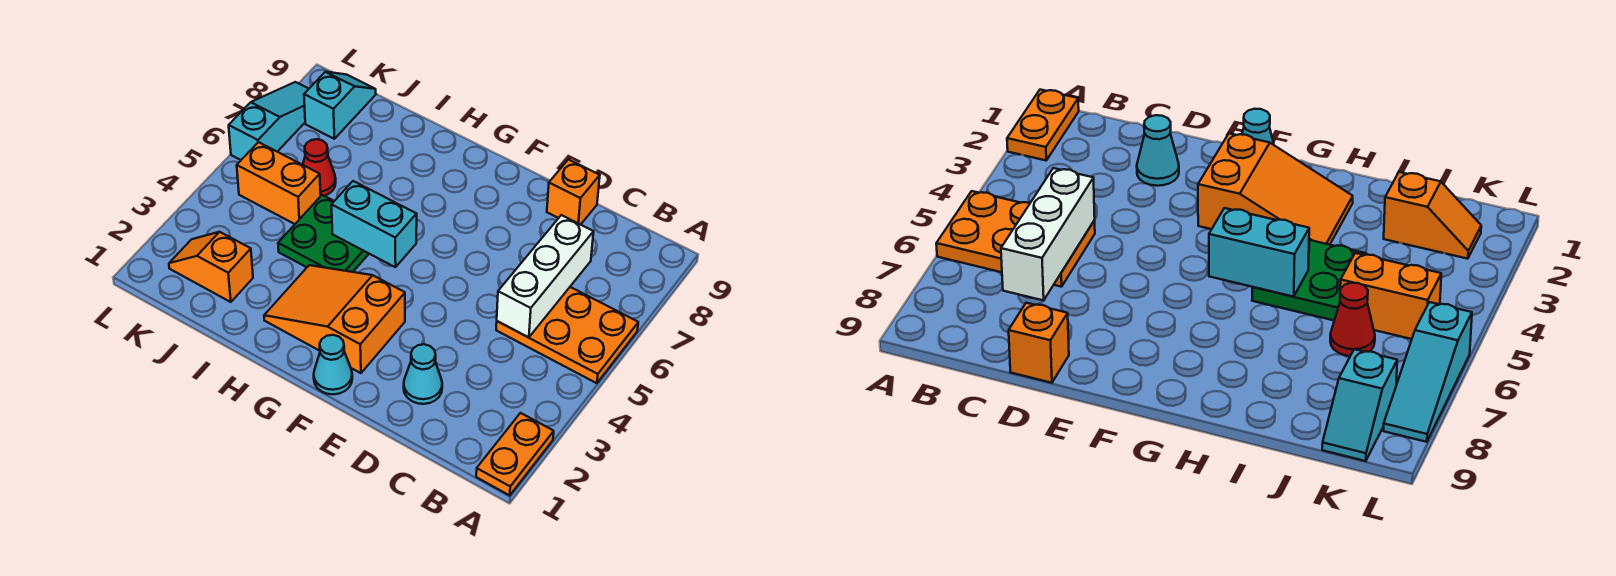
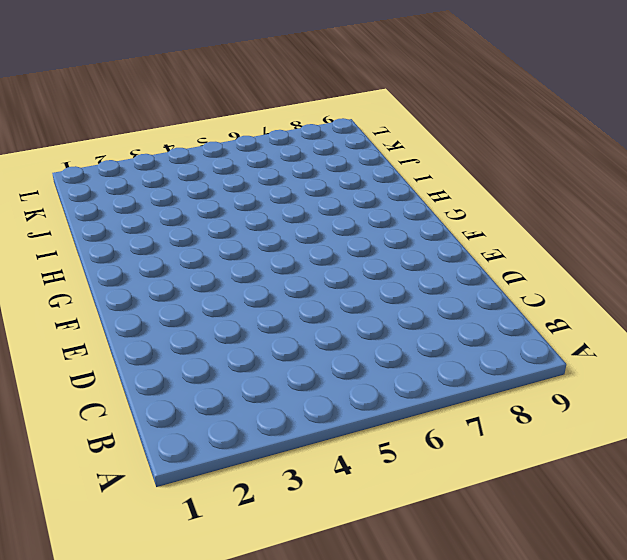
none -> orange 1x2 plate [476,413,554,495]
none -> orange 2x3 plate [496,287,638,383]
none -> cyan 1x1 cone [404,344,442,404]

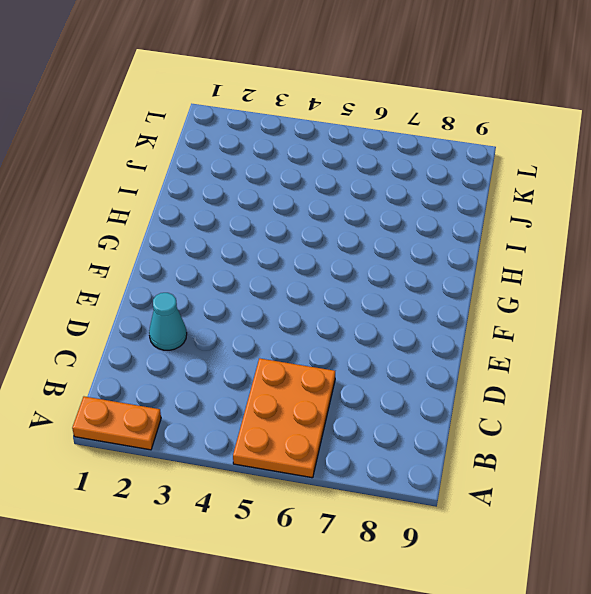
none -> orange 1x1 brick [547,160,600,225]
none -> cyan 1x1 cone [314,335,352,394]
none -> orange 2x3 slope [264,265,405,373]

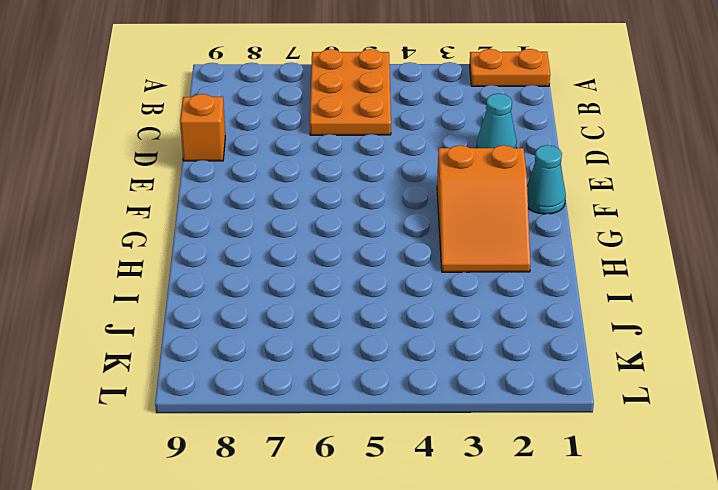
none -> green 2x2 plate [278,195,369,272]
none -> orange 1x2 slope [169,232,253,302]
none -> orange 1x2 brick [237,142,321,224]

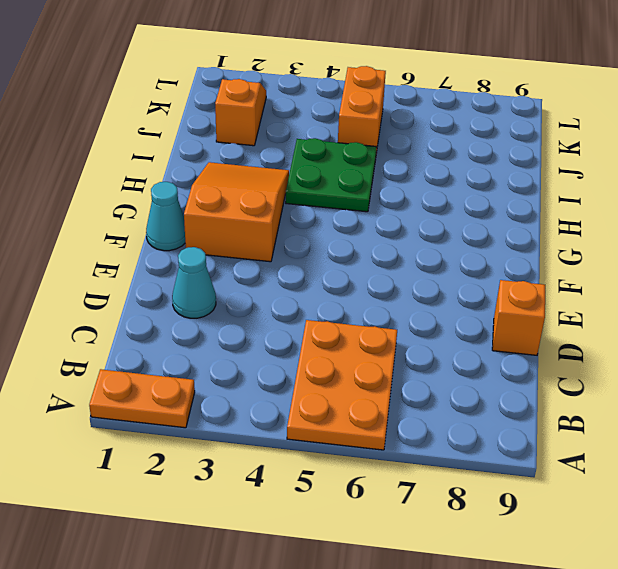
none -> red 1x1 cone [303,139,336,196]
none -> cyan 1x2 slope [304,72,376,139]
none -> cyan 1x3 slope [229,82,309,160]

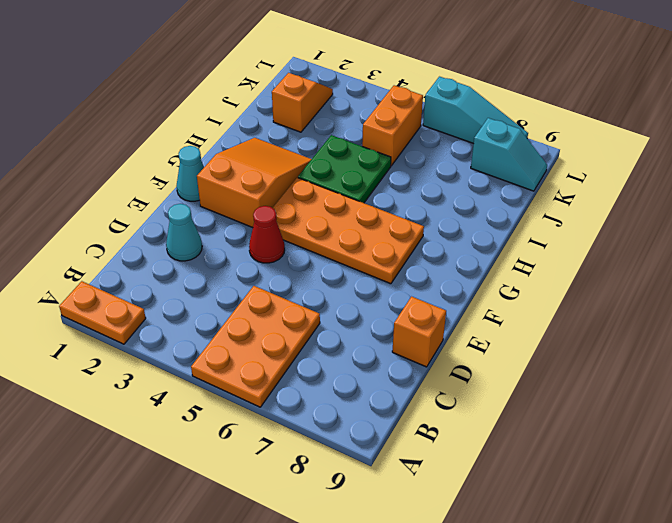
red 1x1 cone [249,206,285,263] -> red 1x1 cone moved to [303,139,336,196]
orange 2x4 plate [273,178,424,284] -> none
none -> white 1x3 brick [497,215,594,338]
none -> cyan 1x2 brick [332,181,417,267]

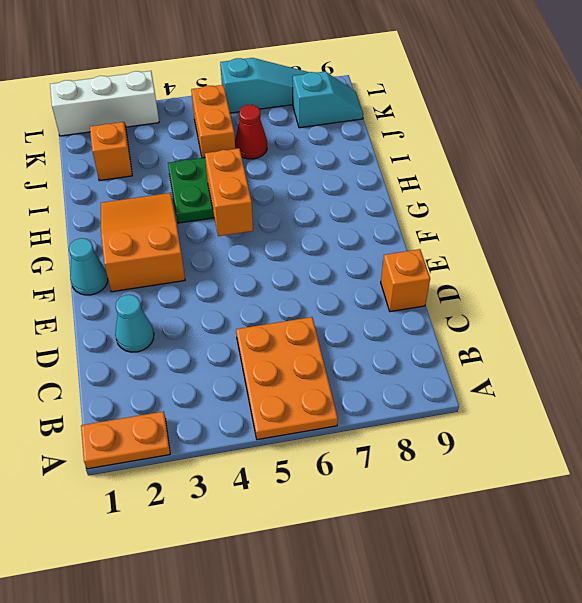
orange 1x2 brick [205,148,253,236] -> cyan 1x2 brick [332,181,417,267]
white 1x3 brick [50,71,159,136] -> white 1x3 brick moved to [497,215,594,338]

